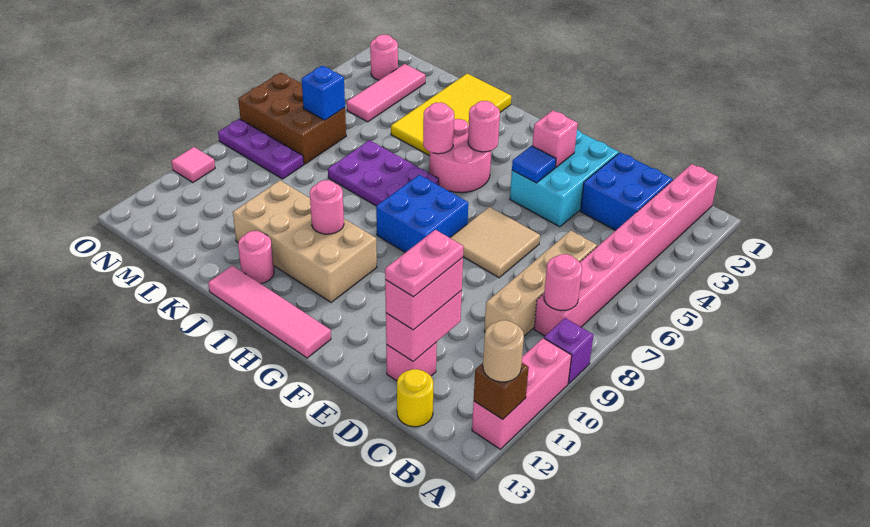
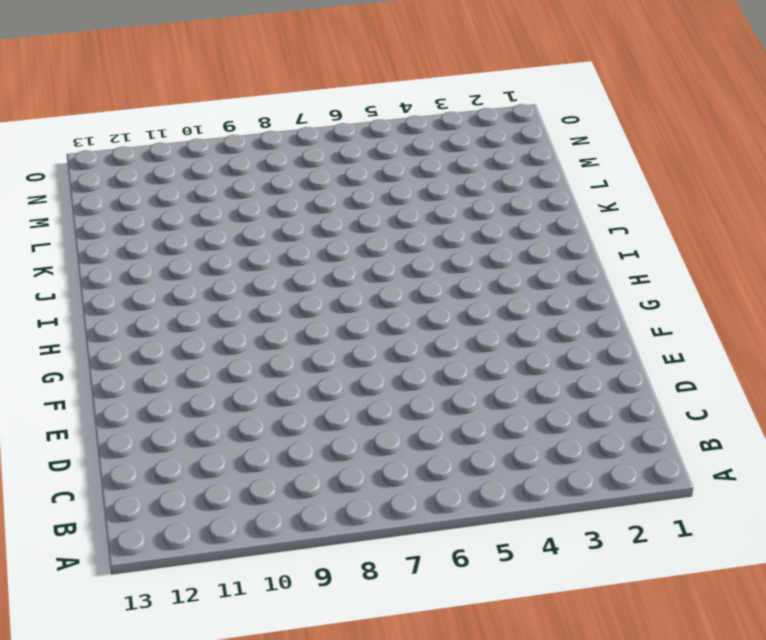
none -> purple 1x1 brick [544,318,593,384]
none -> pink 1x3 brick [472,338,572,449]
none -> pink 1x8 brick [534,164,718,336]
none -> blue 2x2 brick [580,152,673,230]

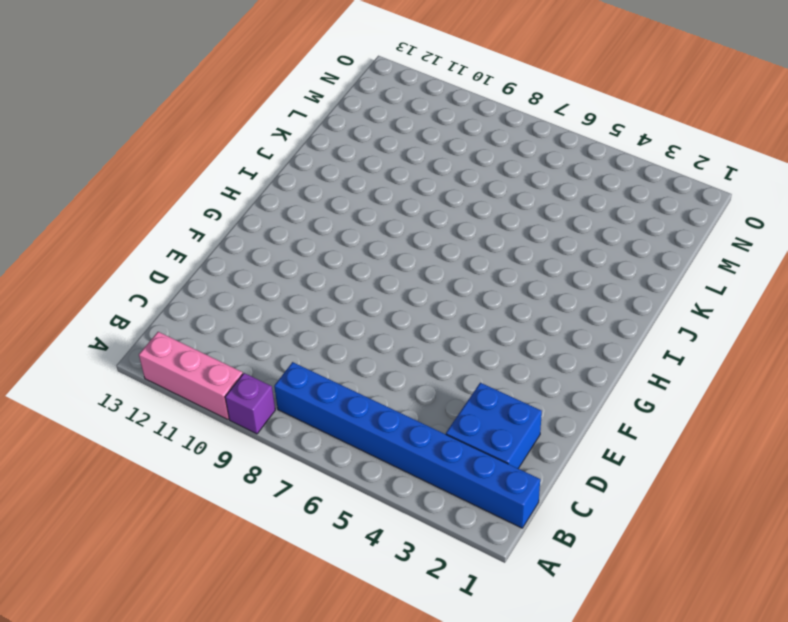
blue 1x8 brick [274,362,540,528] -> pink 1x8 brick [534,164,718,336]
none -> tan 1x4 brick [484,230,597,336]
none -> yellow 1x1 round brick [397,369,433,427]
none -> pink 1x1 brick [386,342,437,381]
none -> cyan 2x3 brick [510,130,619,227]

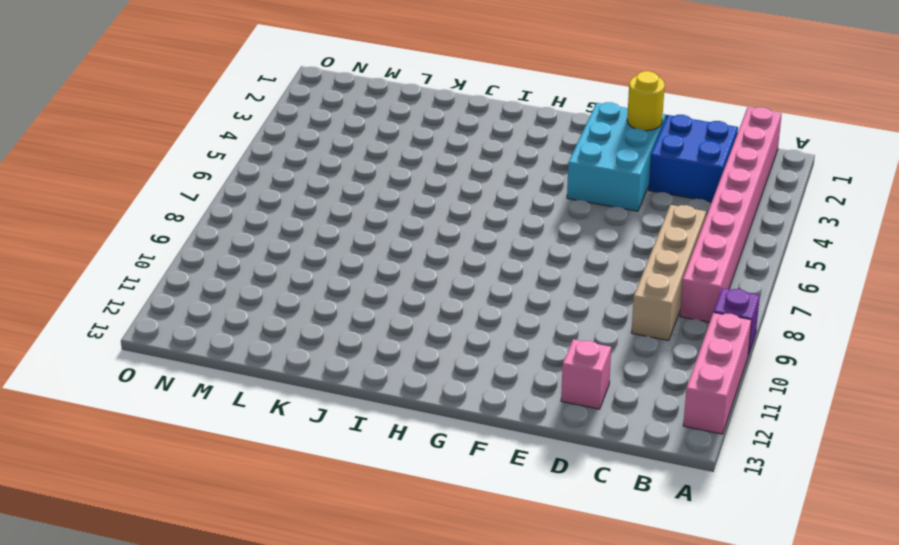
yellow 1x1 round brick [627,71,665,131] -> yellow 1x1 round brick moved to [397,369,433,427]
none -> tan 2x2 tile [450,207,540,278]
none -> blue 2x2 brick [376,175,468,253]
none -> pink 1x4 tile [208,265,331,358]
none -> pink 2x2 round brick [429,119,491,192]

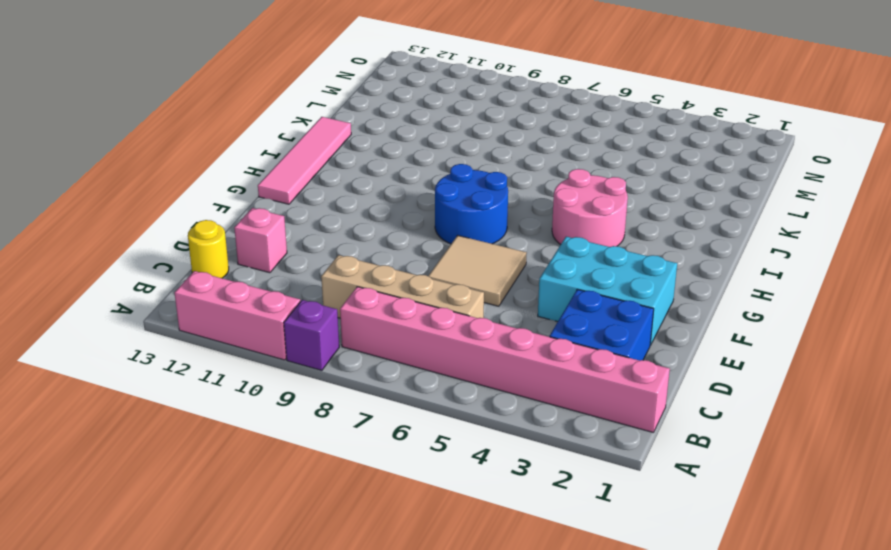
blue 2x2 round brick [435,164,508,244] -> blue 2x2 brick [376,175,468,253]
none -> tan 2x4 brick [233,180,377,302]
none -> purple 2x3 plate [328,140,439,206]
none -> yellow 2x4 tile [391,74,511,156]
none -> pink 1x1 round brick [238,231,274,284]

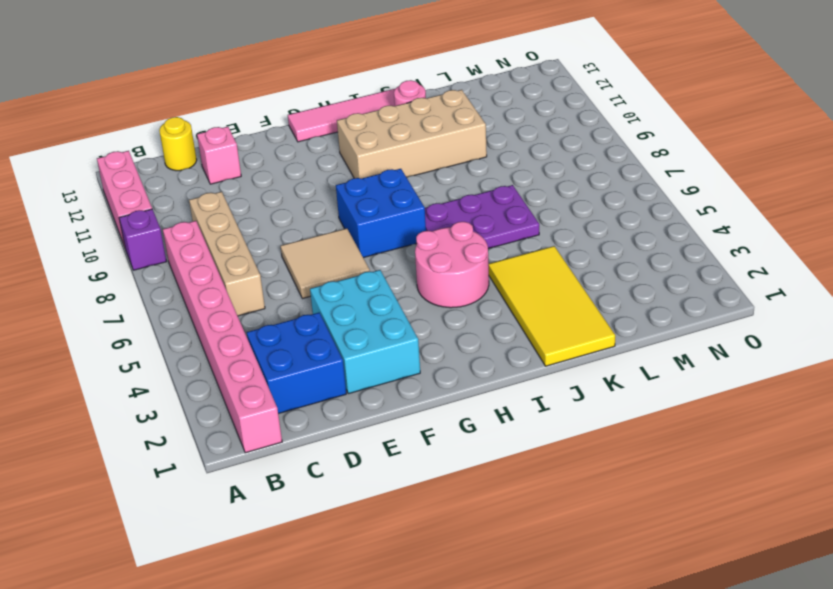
none -> pink 1x3 tile [347,64,425,122]
none -> brown 2x3 brick [238,73,346,164]
none -> purple 1x3 plate [218,119,304,179]
none -> pink 1x1 round brick [370,35,398,80]

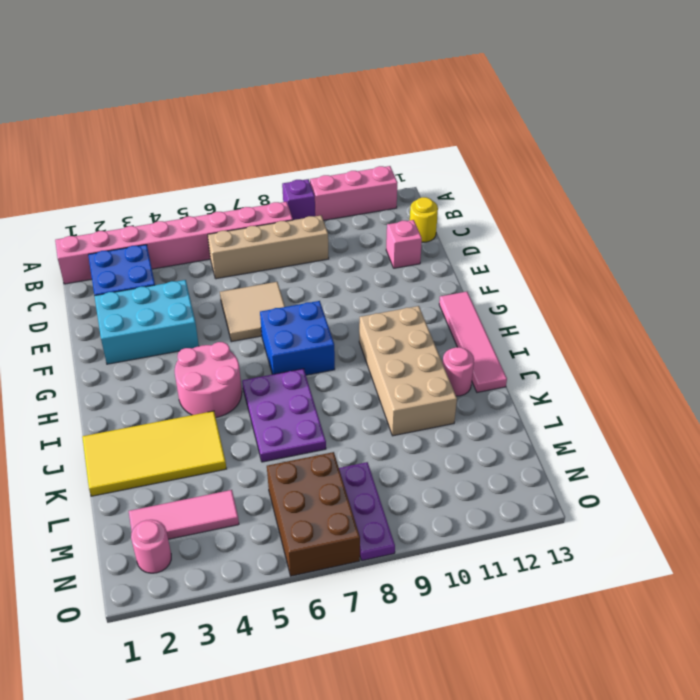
none -> pink 1x1 tile [172,147,215,183]
none -> brown 1x1 brick [474,363,529,419]
none -> pink 1x1 round brick [544,254,582,311]
none -> pink 1x2 brick [386,291,462,361]

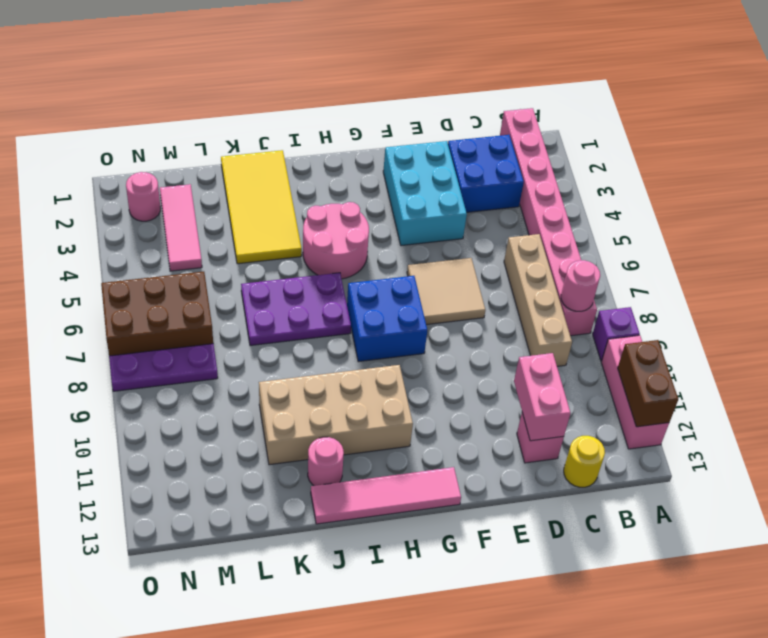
brown 1x2 brick [618,340,678,427] -> brown 1x1 brick [474,363,529,419]
none -> pink 1x1 tile [172,147,215,183]
none -> pink 1x1 brick [532,110,578,167]
none -> blue 1x1 tile [512,146,556,183]
none -> pink 1x1 round brick [468,101,500,152]

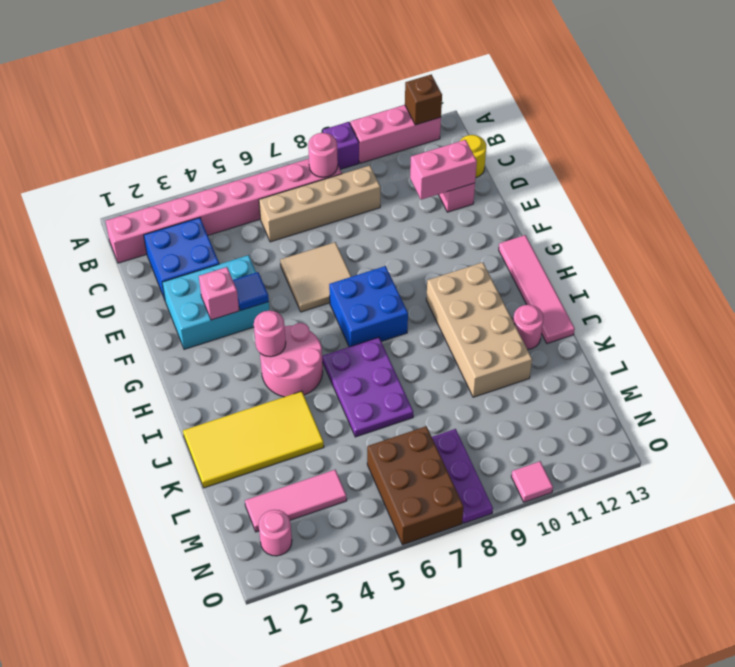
none -> pink 1x1 round brick [423,102,454,154]
none -> pink 1x1 round brick [310,180,344,234]
none -> blue 1x1 brick [302,66,345,120]
none -> tan 1x1 round brick [483,320,524,382]

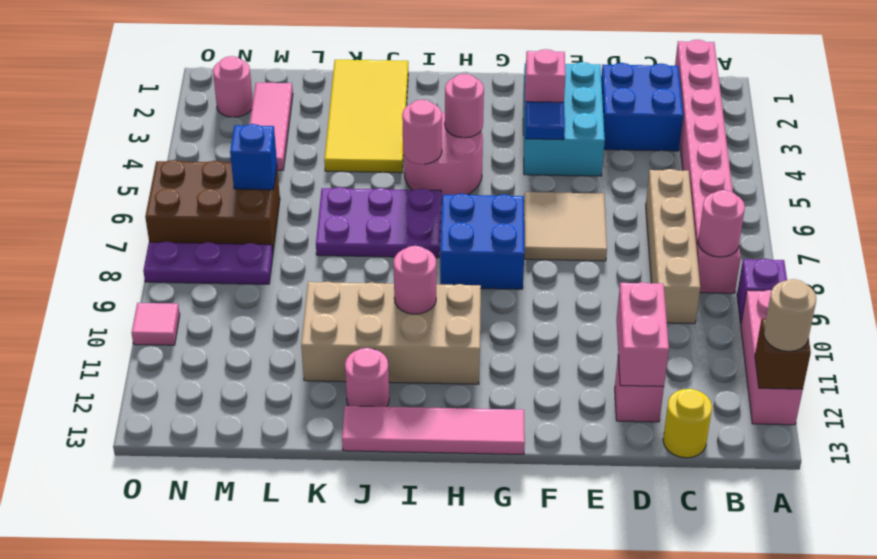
none -> pink 1x2 brick [385,257,463,330]
none -> pink 1x2 plate [385,230,464,297]

